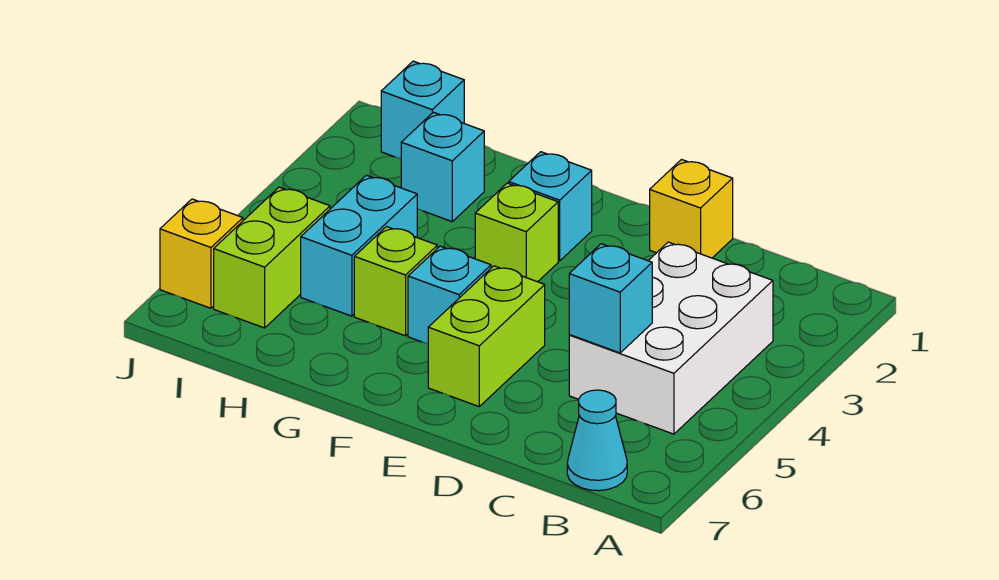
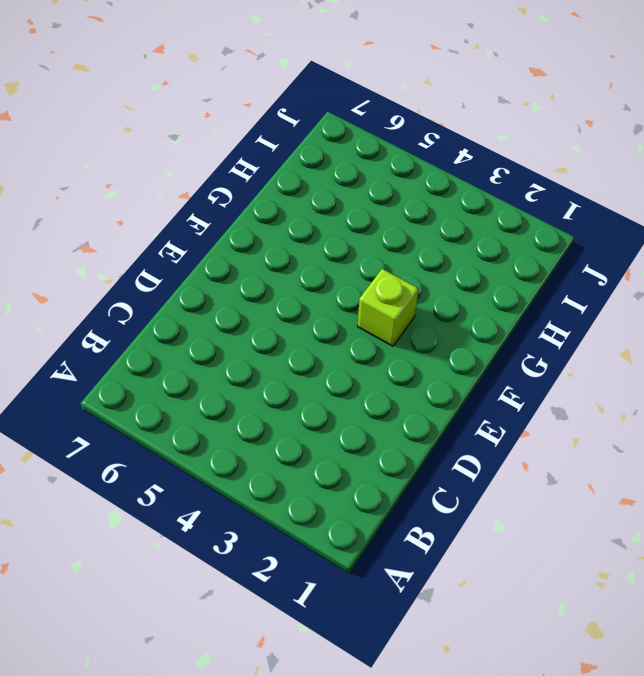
none -> white 2x3 brick [569,242,773,434]
none -> cyan 1x1 cone [567,390,627,491]
none -> yellow 1x1 brick [650,160,733,258]

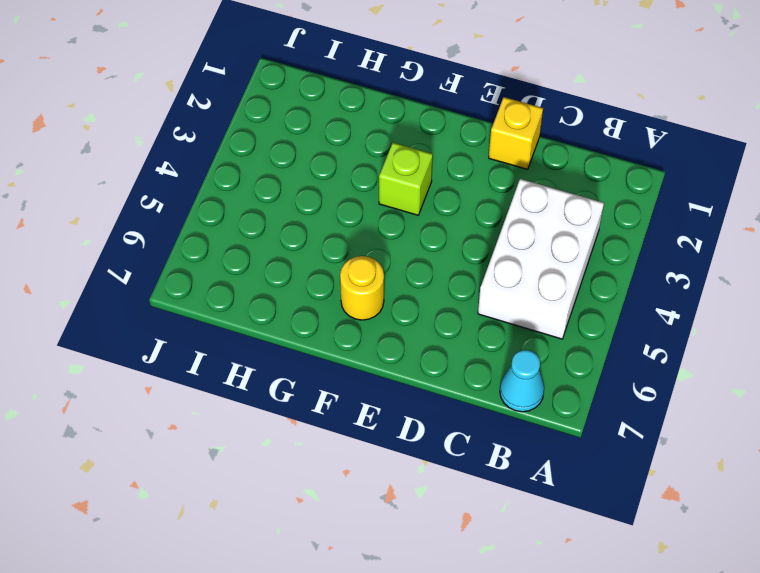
yellow 1x1 round brick [340,256,384,320] -> none
none -> lime 1x2 brick [428,266,545,406]
none -> cyan 1x1 brick [509,152,592,261]
none -> cyan 1x1 brick [408,246,491,344]

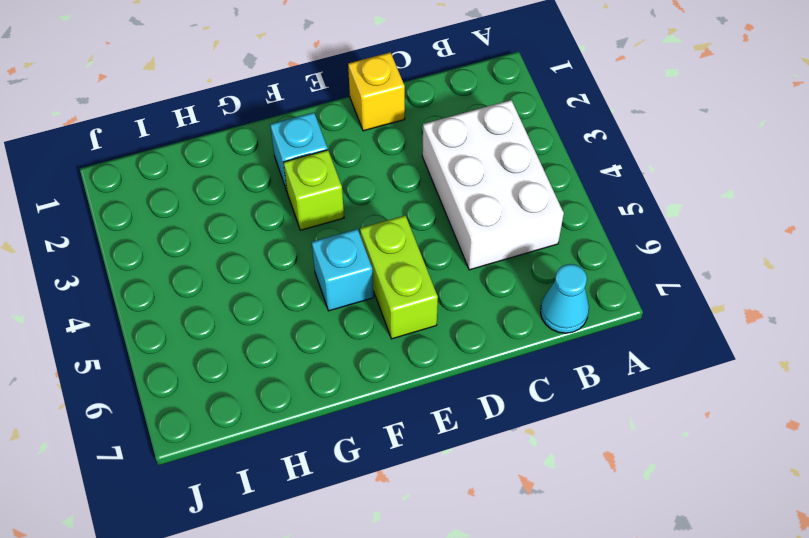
none -> lime 1x1 brick [354,227,437,336]
none -> cyan 1x1 brick [401,112,484,221]
none -> cyan 1x2 brick [301,175,417,316]

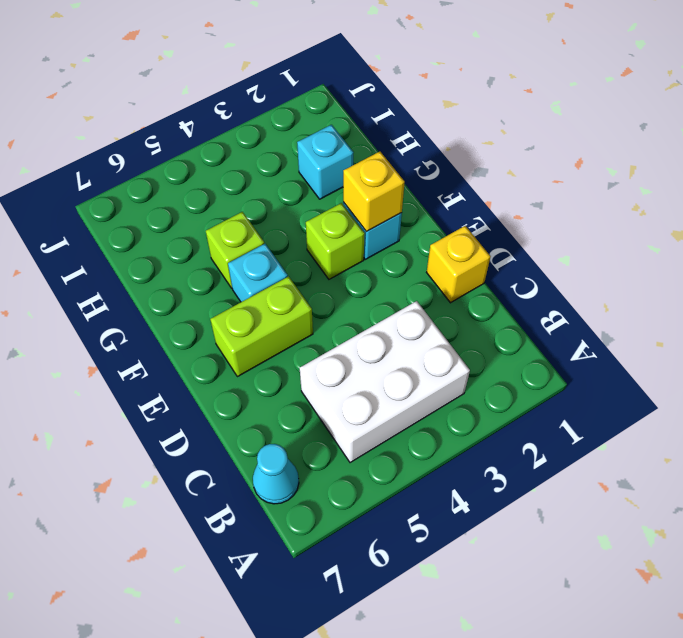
yellow 1x1 brick [343,152,405,232] -> yellow 1x1 brick moved to [160,199,243,308]
none -> cyan 1x2 brick [301,175,417,316]
none -> cyan 1x1 brick [381,61,464,159]
none -> lime 1x2 brick [214,187,330,328]

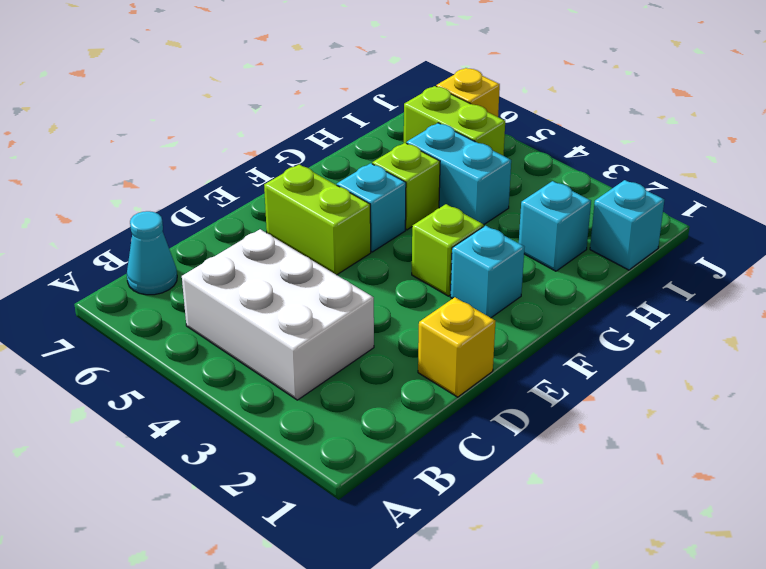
none -> cyan 1x1 brick [569,244,652,353]

